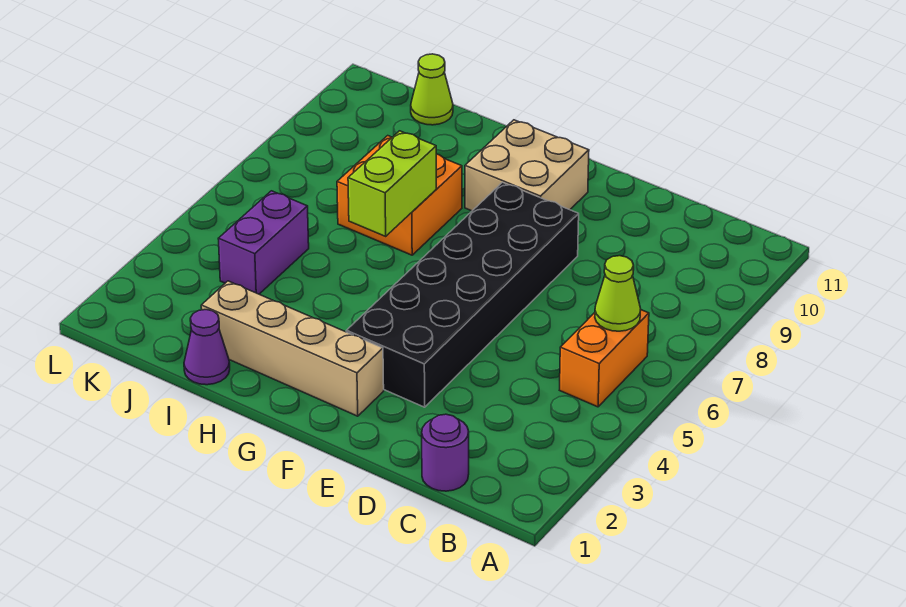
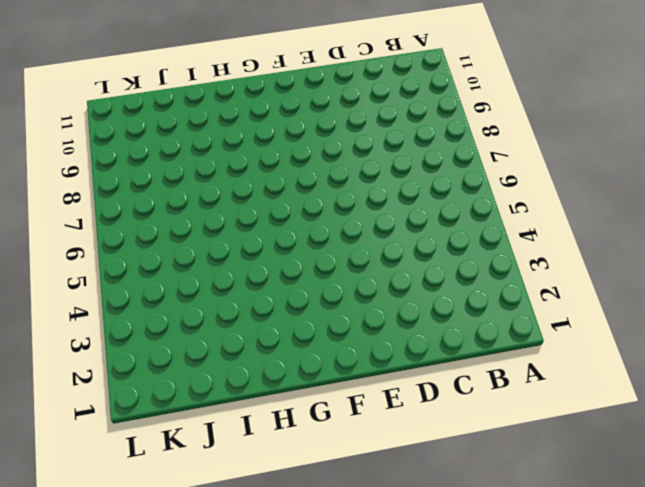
none -> orange 1x2 brick [560,310,649,407]
none -> purple 1x1 round brick [422,414,469,491]

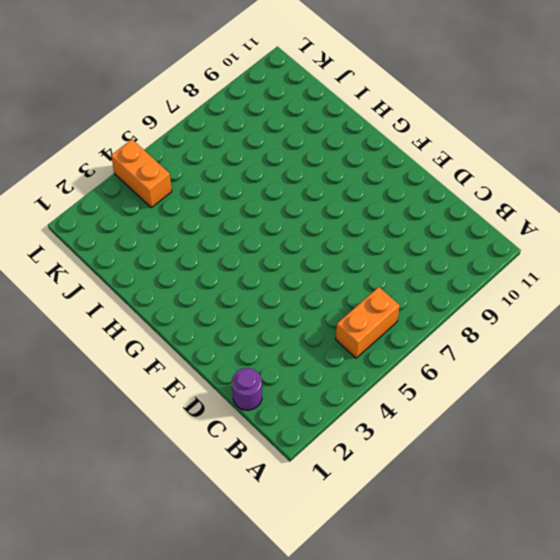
orange 1x2 brick [111,139,172,208] -> none
none -> black 2x6 brick [346,182,579,407]
none -> tan 1x4 brick [201,281,384,416]

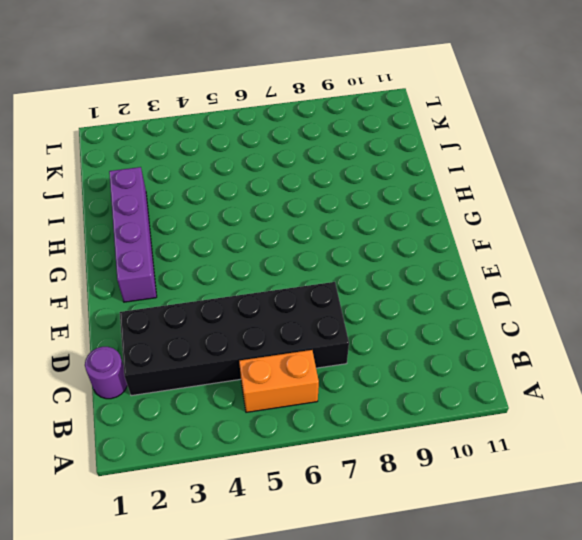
black 2x6 brick [120,282,349,396] -> black 2x6 brick moved to [346,182,579,407]
purple 1x4 brick [109,167,157,302] -> tan 1x4 brick [201,281,384,416]
none -> tan 2x2 brick [465,120,589,211]
none -> orange 2x2 brick [337,136,462,255]

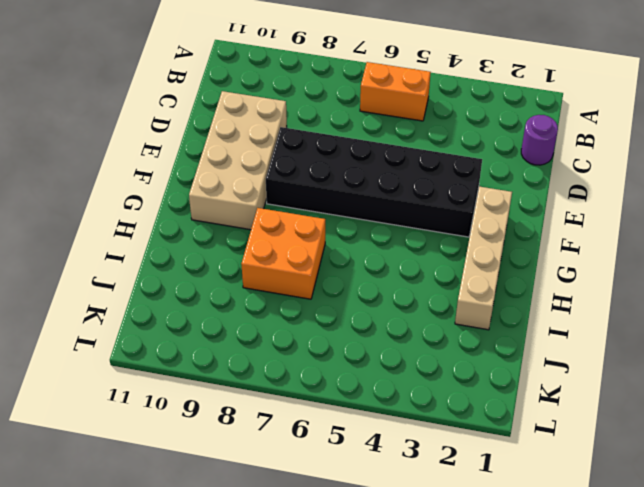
tan 2x4 brick [189,91,287,230] -> tan 2x2 brick [465,120,589,211]
none -> purple 1x1 cone [184,310,230,385]
none -> purple 1x2 brick [218,191,309,294]

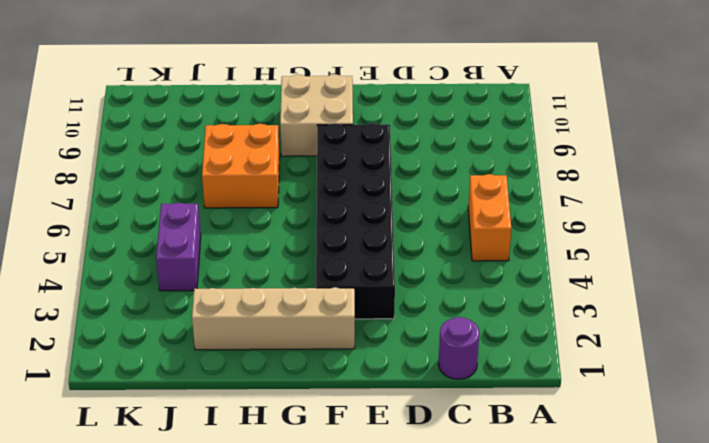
none -> purple 1x1 cone [184,310,230,385]
none -> lime 1x1 cone [411,54,453,125]

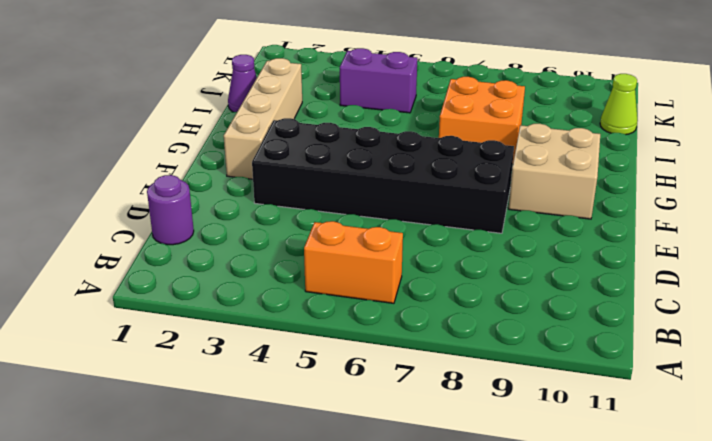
none -> lime 1x1 cone [595,256,641,331]
none -> lime 1x2 brick [348,131,436,236]

